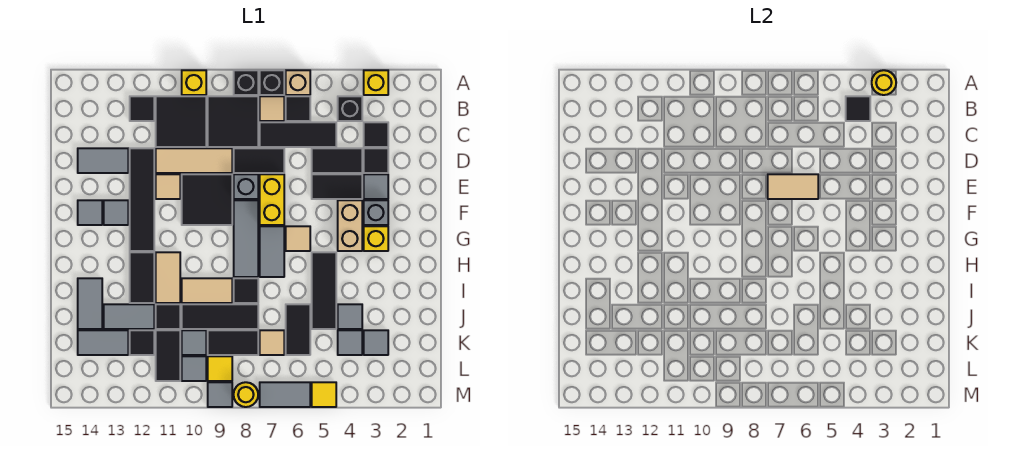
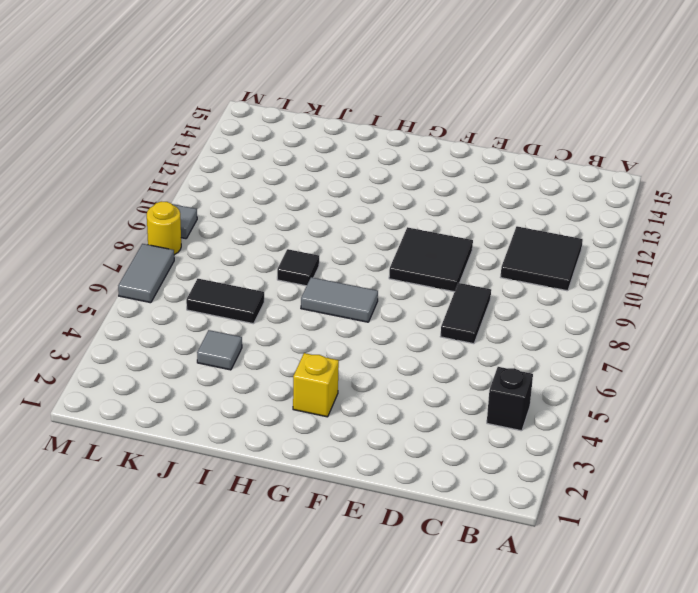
none -> yellow 1x1 brick [364,70,388,95]
none -> tan 1x1 brick [286,70,310,95]
none -> black 1x1 brick [260,70,284,95]
none -> black 1x1 brick [234,70,258,95]

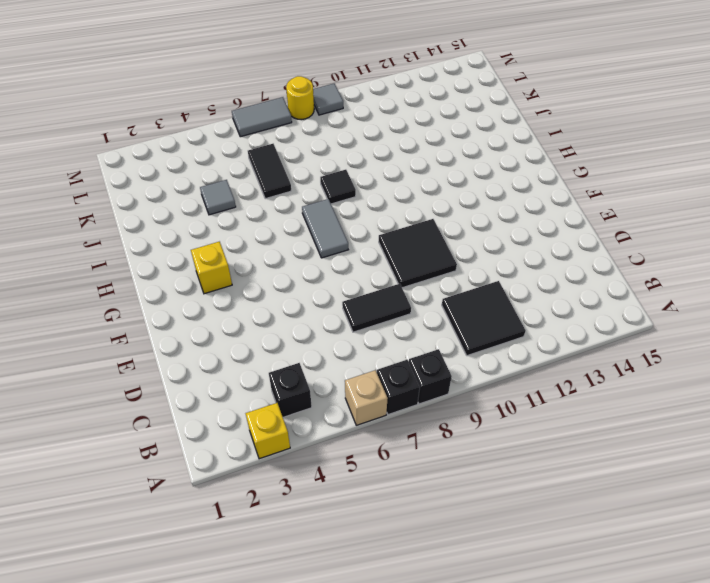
none -> yellow 1x1 brick [182,70,206,95]
none -> black 1x1 tile [286,96,310,121]
none -> tan 1x1 tile [260,96,284,121]
none -> black 2x2 tile [208,96,258,147]

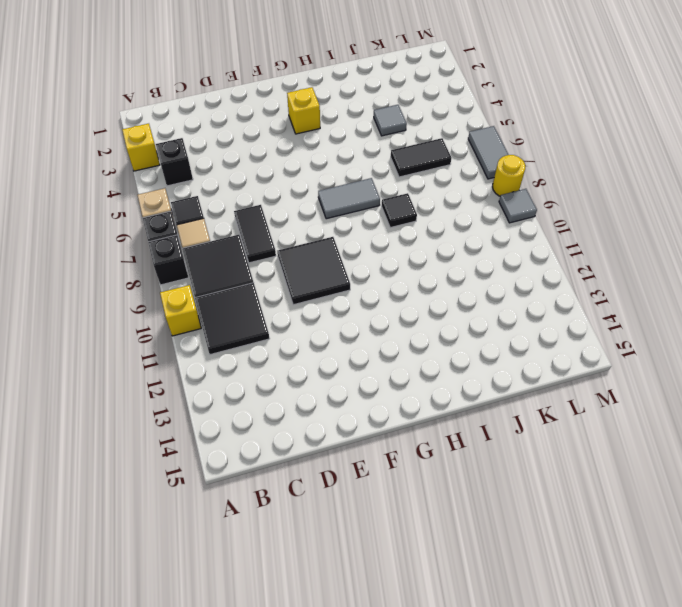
none -> black 1x1 tile [130,96,154,121]
none -> black 1x1 tile [364,122,388,147]
none -> black 1x3 tile [260,122,336,147]
none -> black 1x1 tile [364,148,388,173]

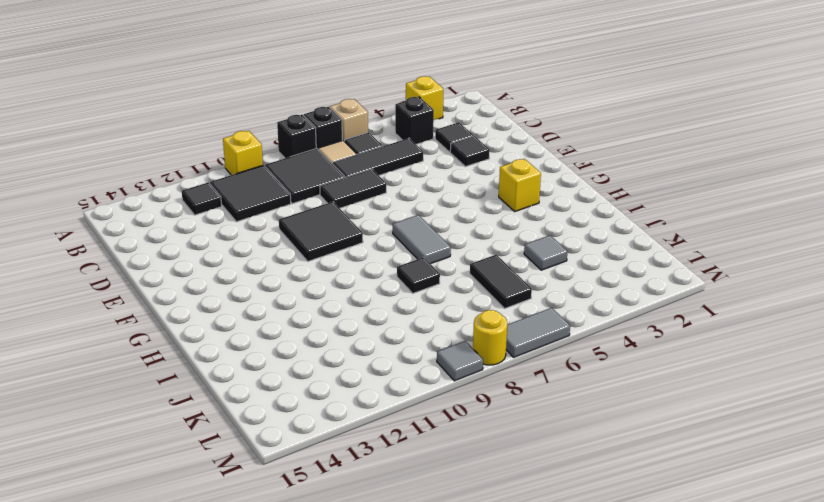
none -> black 1x2 tile [312,148,362,173]
none -> tan 1x3 tile [156,148,232,173]
none -> black 1x4 tile [130,148,154,251]
none -> grey 1x2 tile [78,148,128,173]

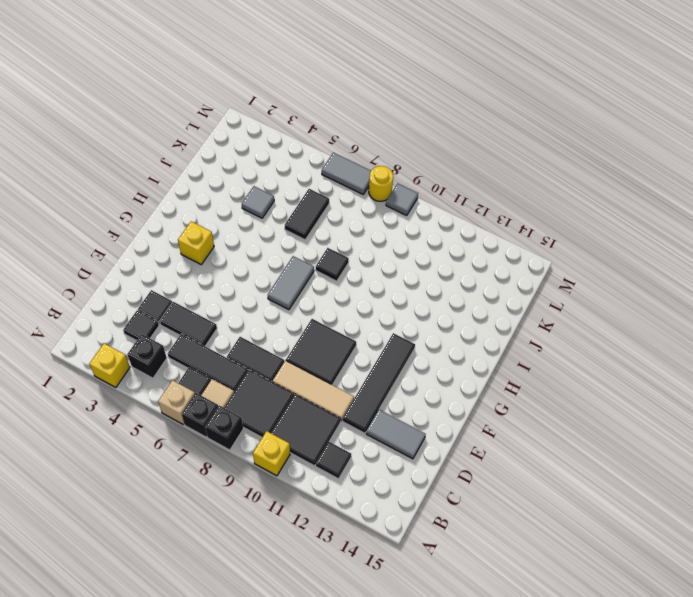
none -> grey 1x1 tile [364,174,388,199]
none -> black 1x2 tile [312,174,362,199]
none -> yellow 1x2 brick [260,174,284,225]
none -> grey 1x1 brick [234,174,258,199]

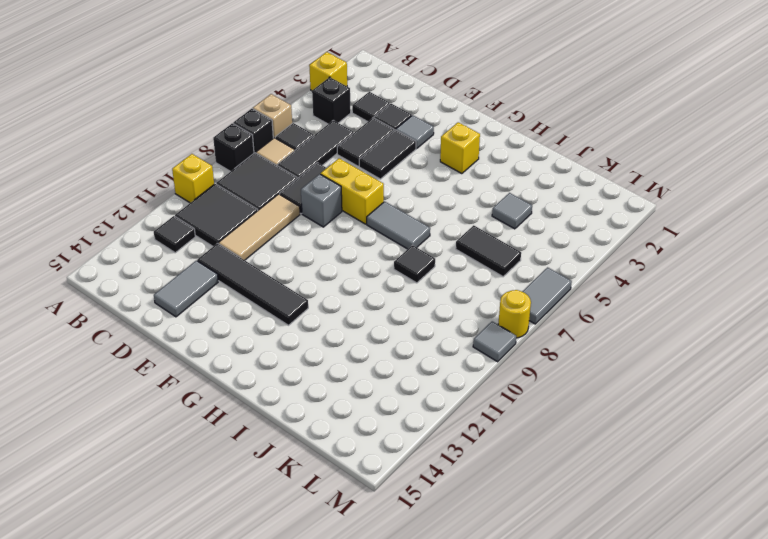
none -> black 2x2 tile [182,174,232,225]
none -> tan 1x1 tile [156,174,180,199]
none -> grey 1x1 brick [364,200,388,225]
none -> tan 1x2 brick [338,200,362,251]

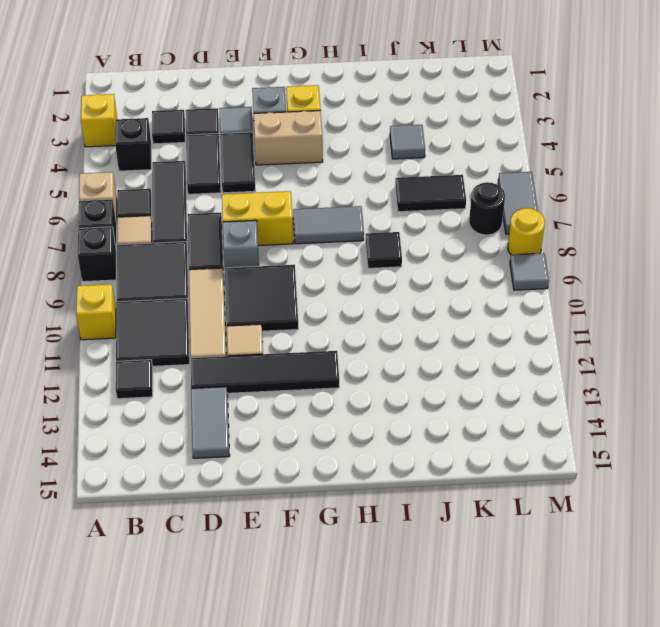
black 1x1 round brick [469,182,505,235] -> none
none -> grey 1x3 tile [234,200,258,277]
none -> grey 1x1 tile [104,200,128,225]
none -> grey 1x1 tile [78,200,102,225]
none -> tan 1x1 tile [286,226,310,251]

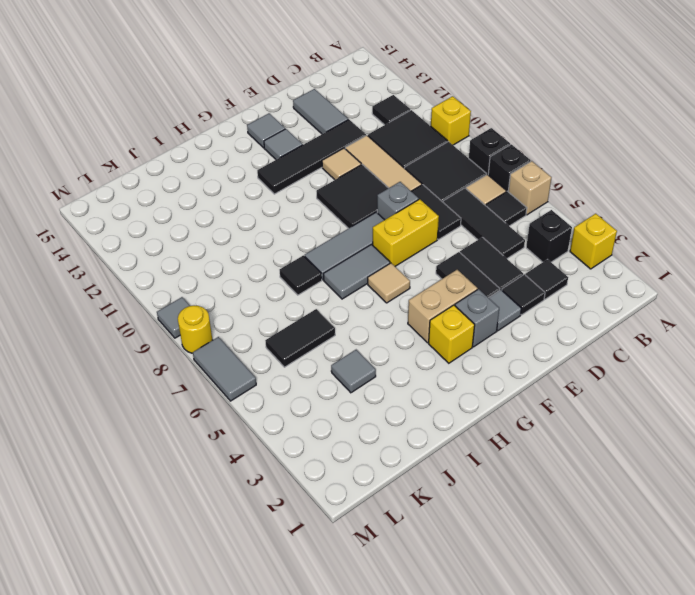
none -> black 1x3 tile [312,252,336,329]
none -> tan 1x2 tile [156,252,180,303]
none -> black 1x2 tile [130,252,154,303]
none -> tan 1x2 tile [182,278,232,303]

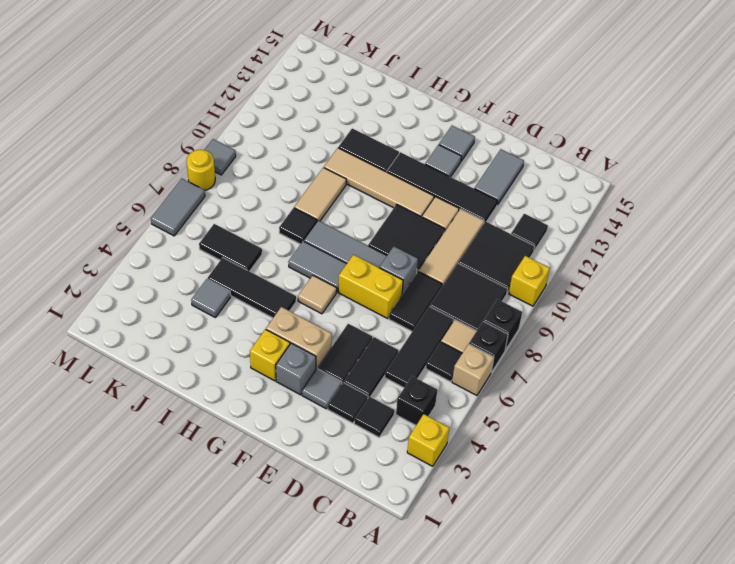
tan 1x4 tile [324,148,434,217] -> tan 1x2 tile [156,252,180,303]
none -> grey 1x2 tile [78,278,102,329]
none -> black 1x3 tile [182,304,258,329]
none -> black 1x1 tile [156,304,180,329]
none -> grey 1x2 tile [104,304,154,329]

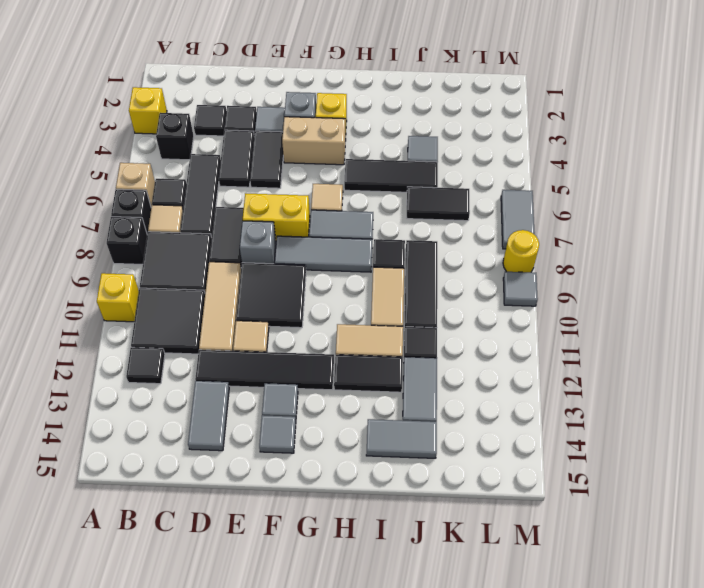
none -> grey 1x1 tile [364,330,388,355]
none -> grey 1x1 tile [338,330,362,355]
none -> tan 1x1 tile [260,330,284,355]
none -> black 1x2 tile [208,330,258,355]

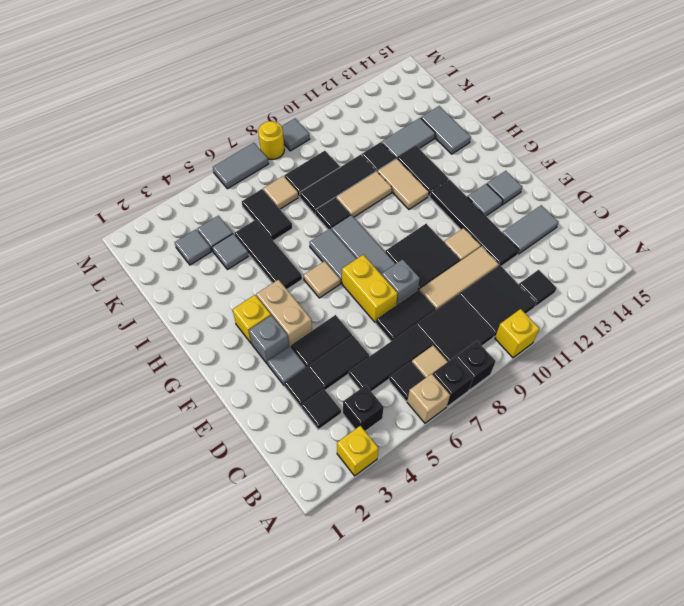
none -> grey 1x1 tile [182,330,206,355]
none -> black 1x2 tile [156,330,180,381]
none -> black 1x1 tile [130,330,154,355]
none -> grey 1x2 tile [78,330,128,355]

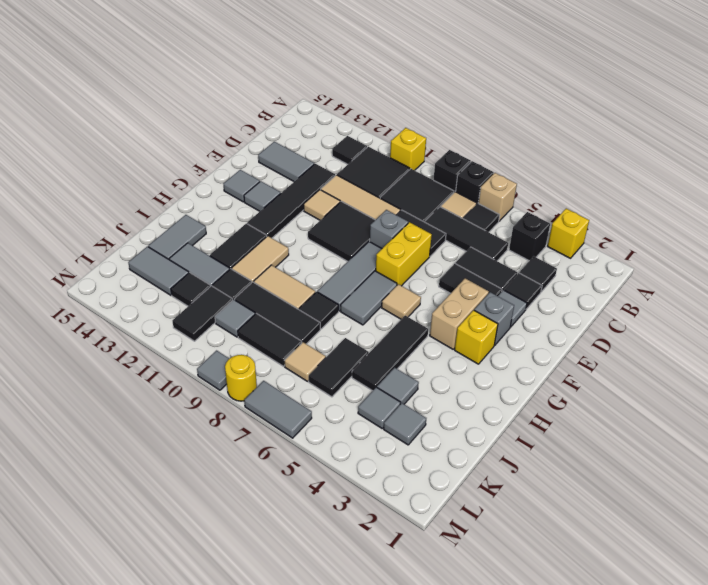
none -> yellow 1x1 tile [208,356,232,381]
none -> grey 1x1 tile [182,356,206,381]
none -> yellow 1x1 tile [312,382,336,407]
none -> yellow 1x1 round brick [872,70,896,95]

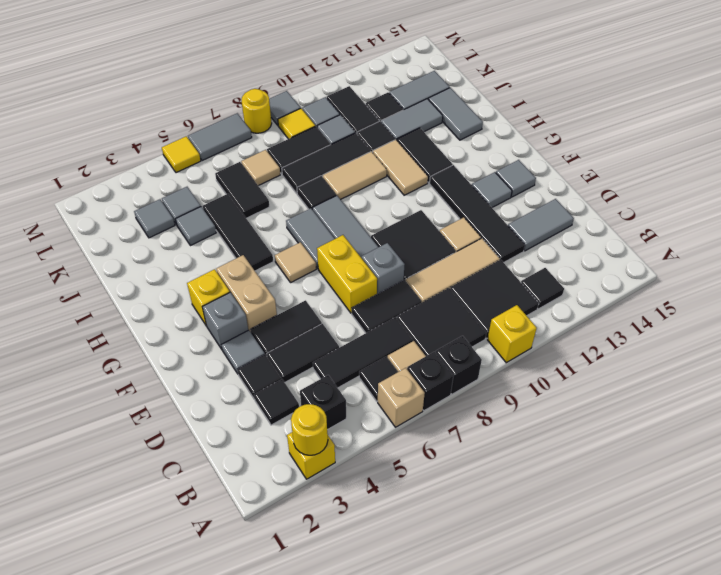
none -> black 1x1 tile [846,96,870,121]
none -> tan 1x2 tile [768,174,818,199]

